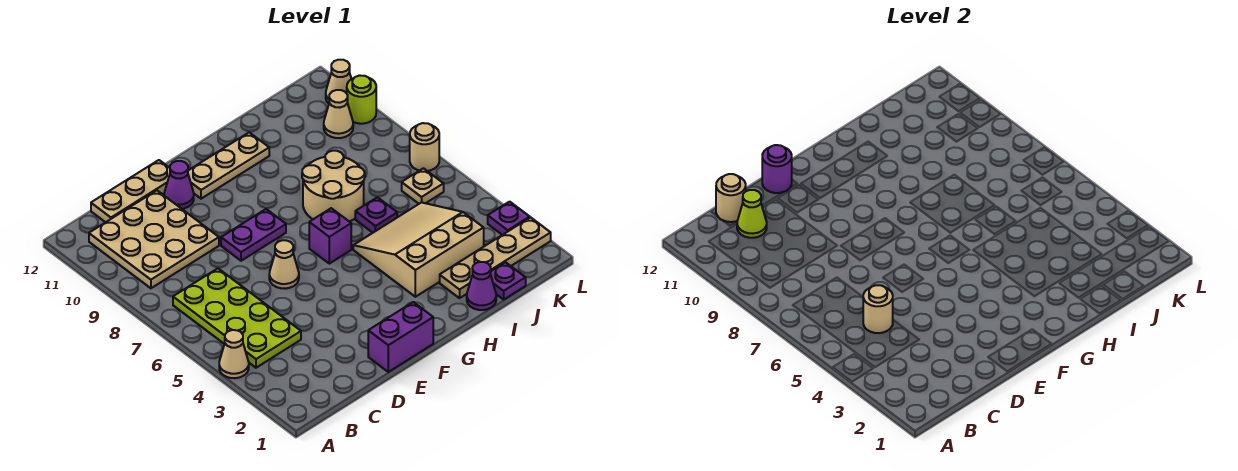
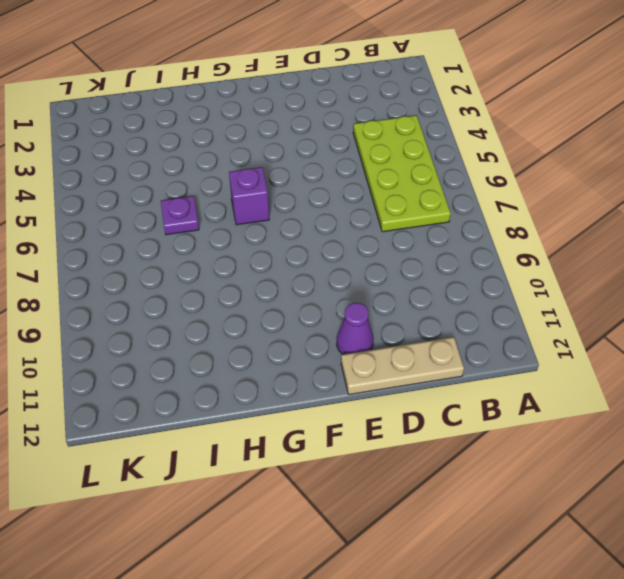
none -> tan 1x1 cone [219,330,249,378]
none -> tan 3x3 plate [89,190,219,288]
none -> purple 1x2 brick [368,302,433,372]

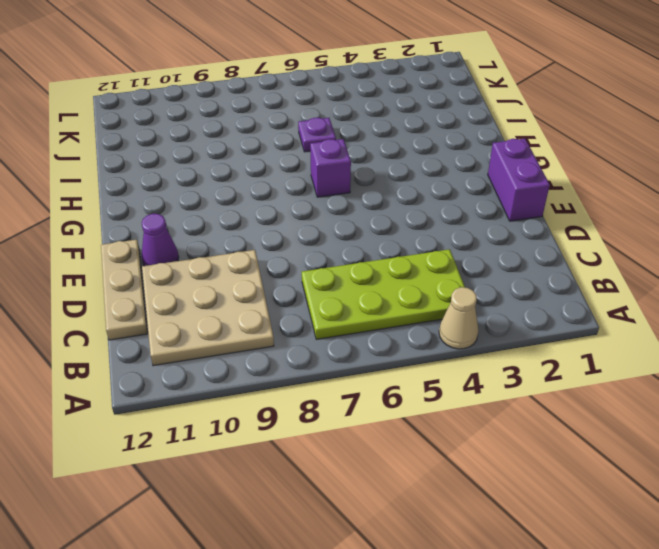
none -> tan 1x1 cone [269,240,299,289]
none -> purple 1x2 plate [221,209,286,261]
none -> tan 1x3 plate [188,132,269,199]

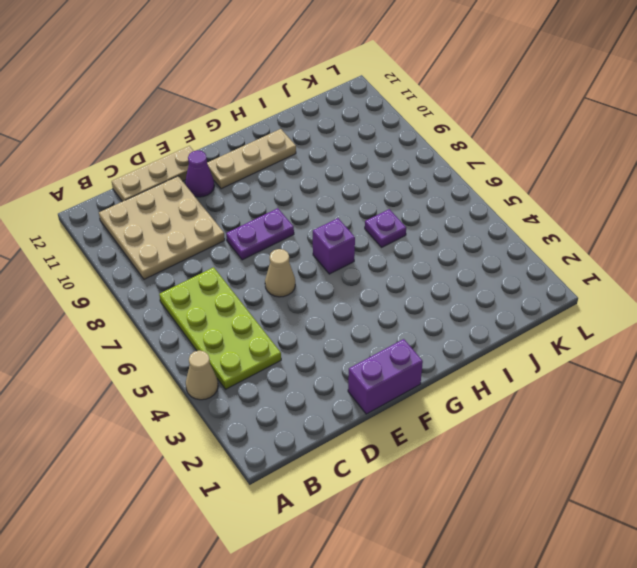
none -> tan 3x3 slope [353,202,484,297]
none -> tan 2x2 round brick [302,151,365,222]
none -> purple 1x1 cone [467,262,496,310]

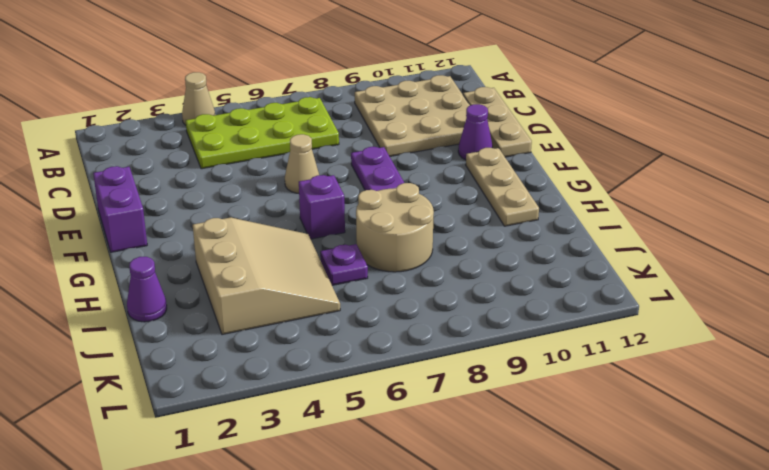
none -> tan 1x4 plate [440,217,551,298]
none -> purple 1x1 plate [491,262,526,299]
none -> tan 1x1 plate [402,168,444,204]

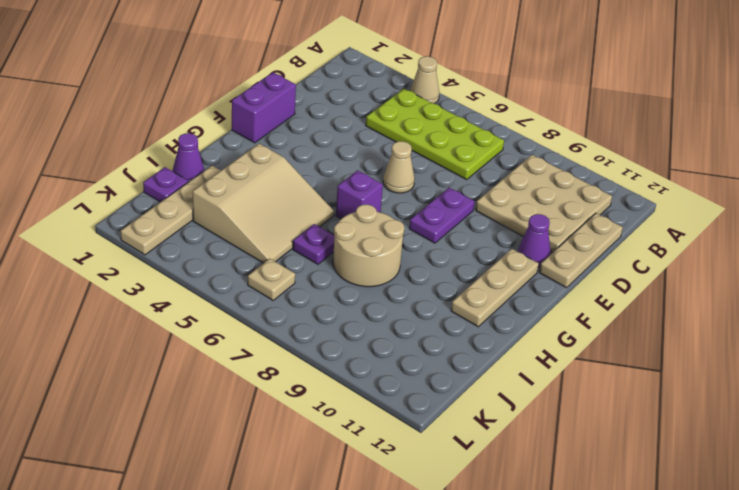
none -> tan 1x1 cone [324,90,353,138]
none -> purple 1x1 plate [488,202,530,235]
none -> tan 1x1 round brick [410,123,439,171]

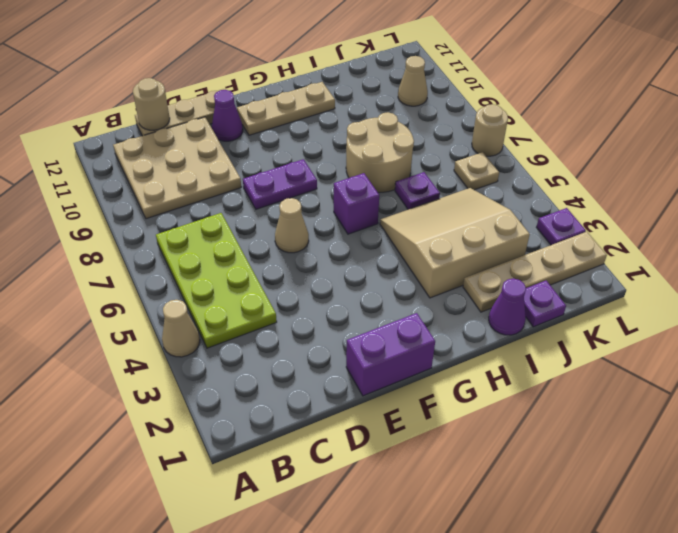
none -> lime 1x1 round brick [347,75,376,124]
none -> tan 1x1 cone [326,60,351,103]
none -> tan 1x1 round brick [863,285,893,333]

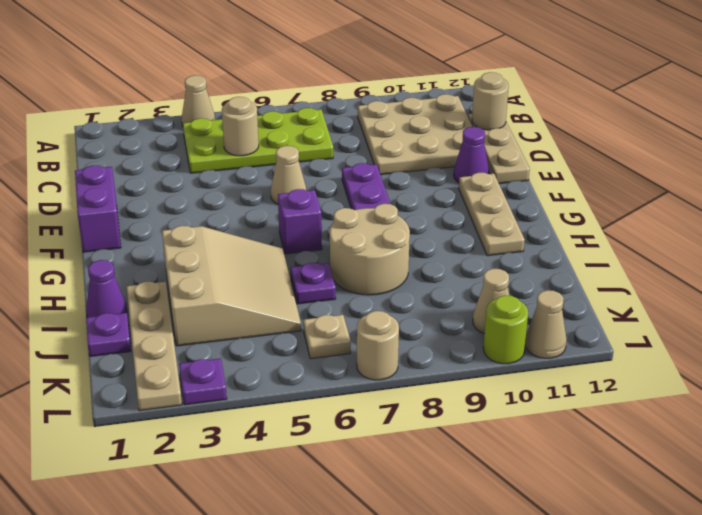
none -> lime 1x1 cone [737,190,767,238]
none -> purple 1x1 round brick [762,145,792,193]

